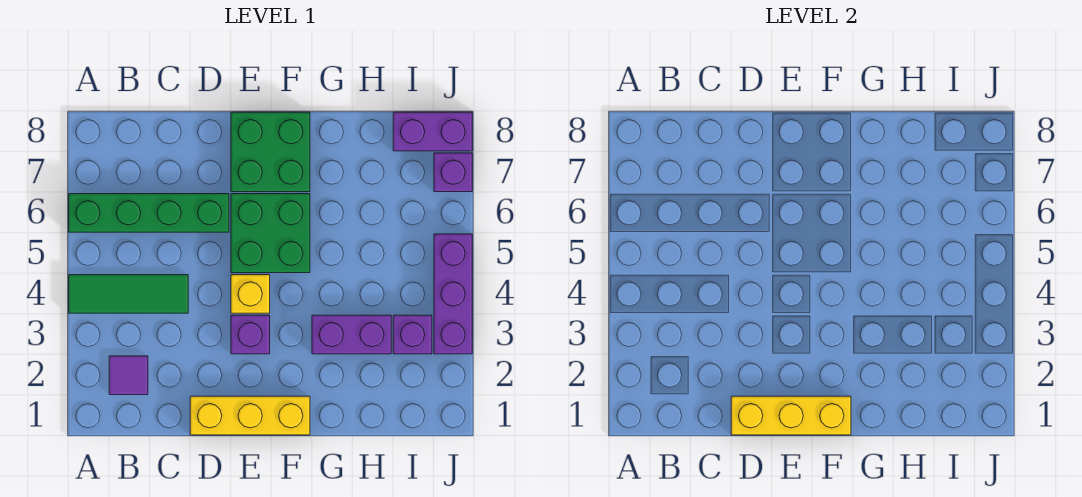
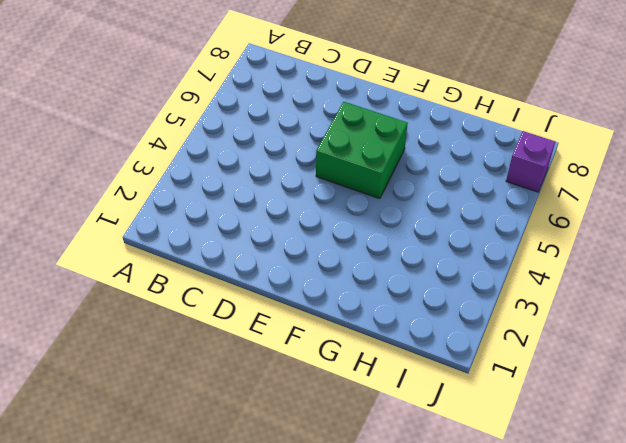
none -> green 1x3 tile [69,275,188,313]
none -> green 1x4 brick [69,194,229,232]
none -> purple 1x1 tile [109,356,148,395]

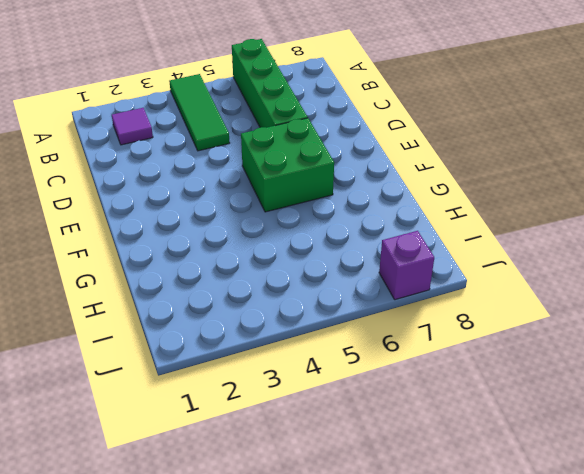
none -> yellow 1x3 brick [190,396,310,435]
none -> purple 1x1 brick [231,315,270,354]
none -> yellow 1x1 brick [231,275,270,313]

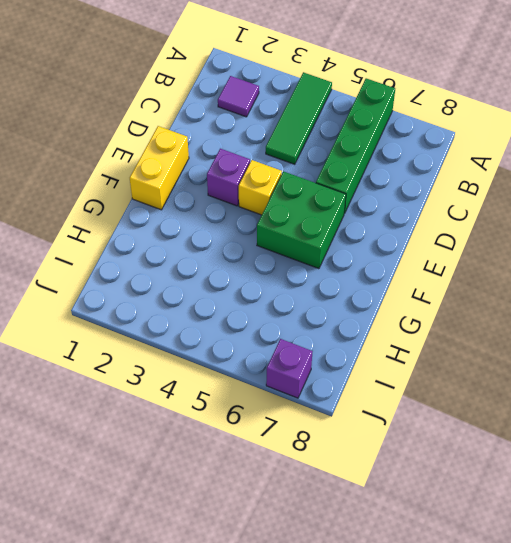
yellow 1x2 brick [130,126,189,210] -> yellow 1x3 brick [190,396,310,435]
none -> green 2x2 brick [231,112,310,192]
none -> purple 1x2 brick [312,315,391,354]
none -> purple 1x1 brick [393,315,432,354]

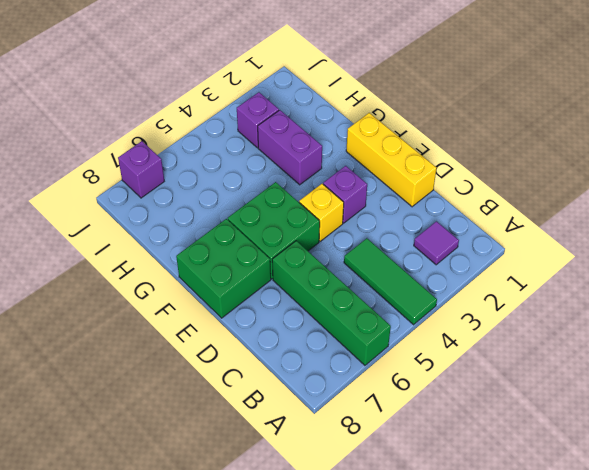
none -> purple 1x2 brick [393,112,472,151]
none -> purple 1x3 brick [434,234,472,354]
none -> yellow 1x3 brick [731,396,851,435]

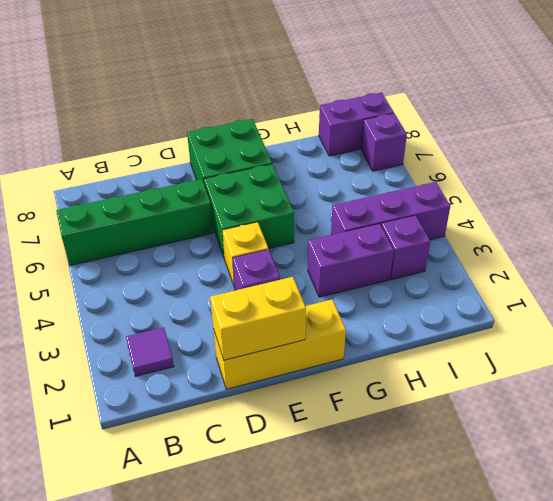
yellow 1x2 brick [210,277,306,360] -> yellow 1x3 brick [731,396,851,435]
purple 1x3 brick [331,182,450,240] -> purple 1x3 brick turned to [434,234,472,354]
none -> green 1x3 tile [69,275,188,313]

